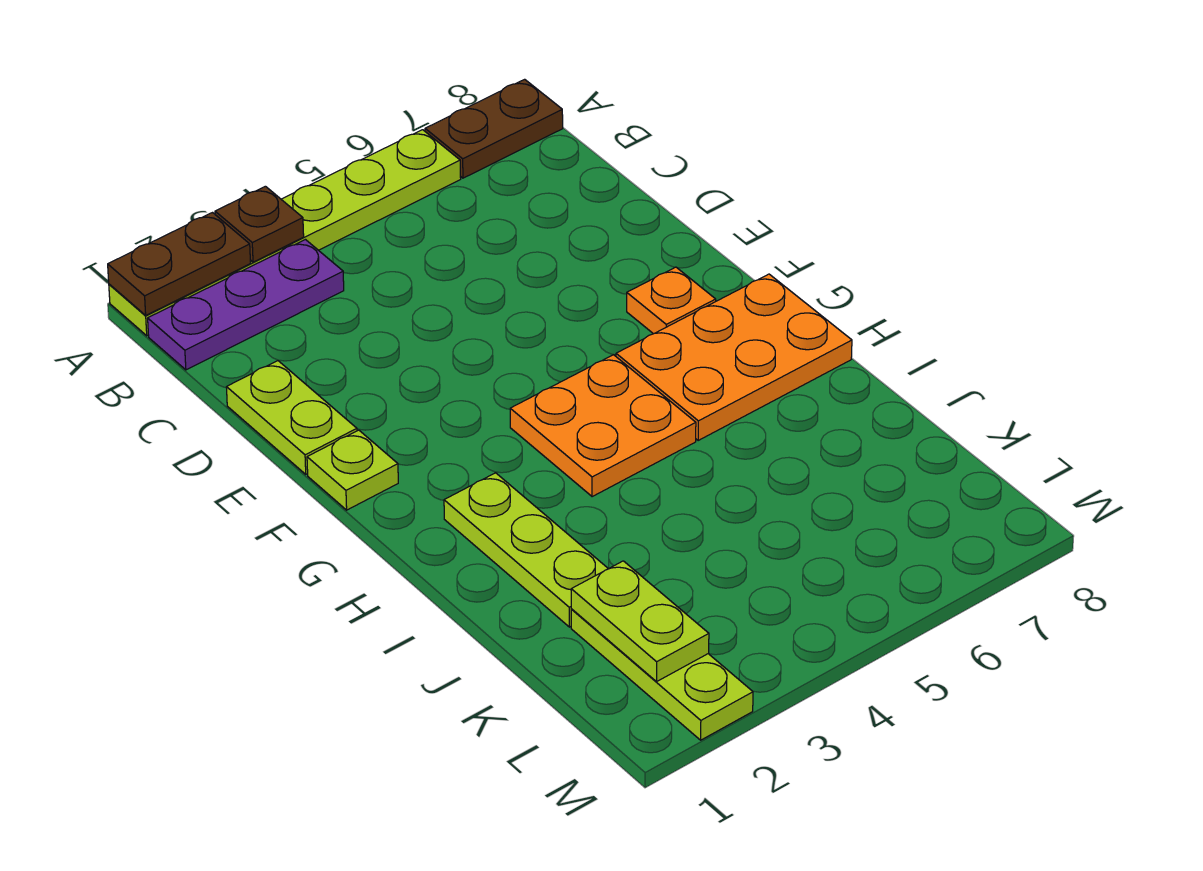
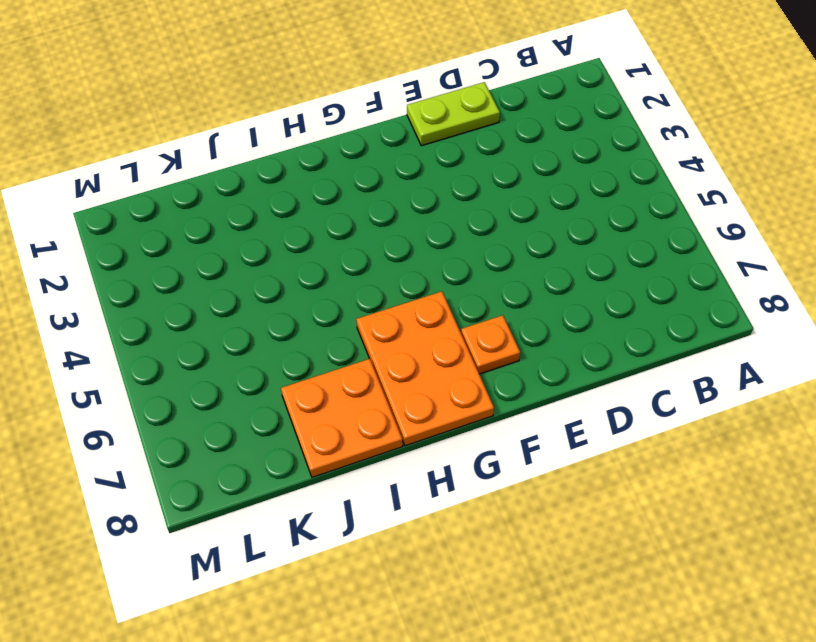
orange 2x2 plate [281,359,403,477] -> orange 2x2 plate moved to [510,355,696,497]
none -> lime 1x6 plate [109,130,461,336]
none -> brown 1x2 plate [425,79,563,178]
none -> purple 1x3 plate [148,240,344,370]

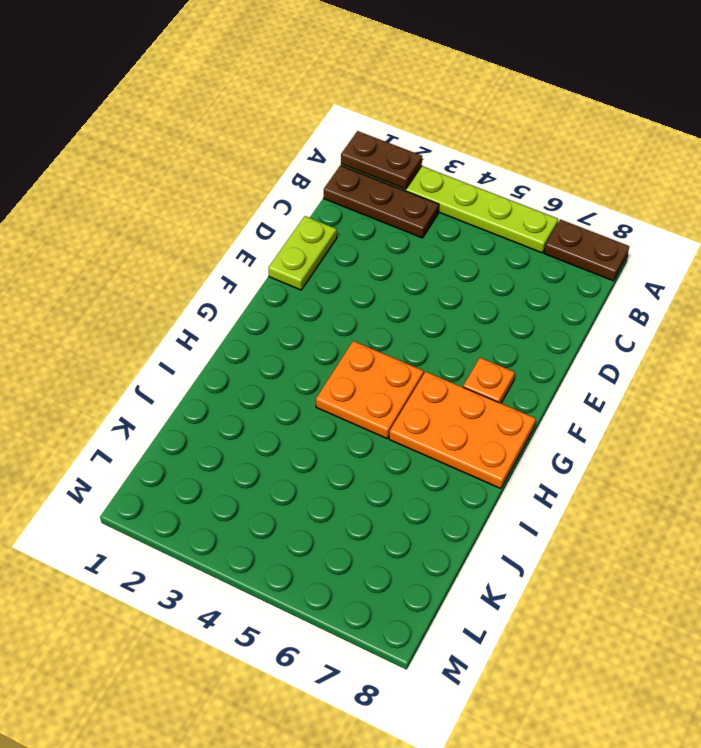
brown 1x3 plate [324,165,439,238] -> purple 1x3 plate [148,240,344,370]
none -> lime 1x1 plate [307,430,398,510]
none -> lime 1x3 plate [444,473,608,627]
none -> lime 1x3 plate [571,609,753,740]

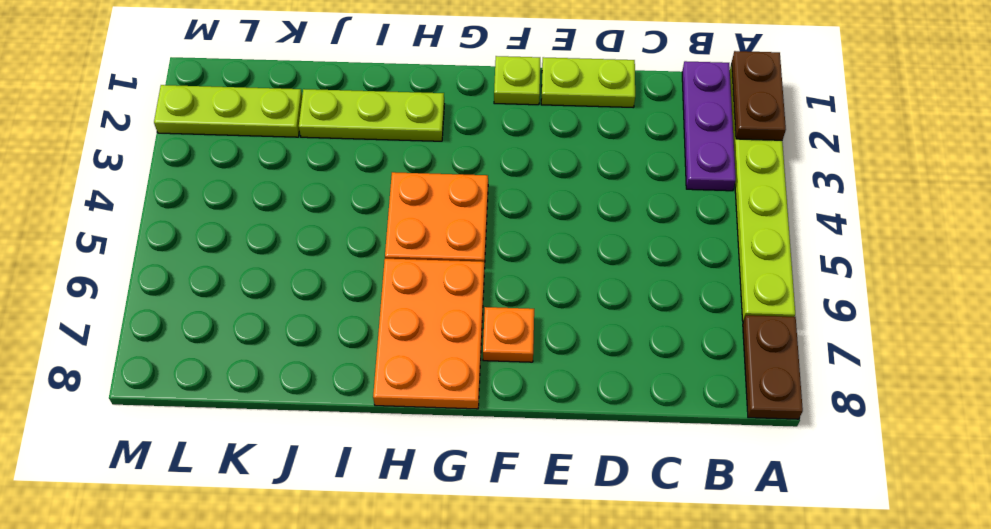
none -> brown 1x1 plate [215,186,304,262]
none -> lime 1x2 plate [571,561,709,682]

